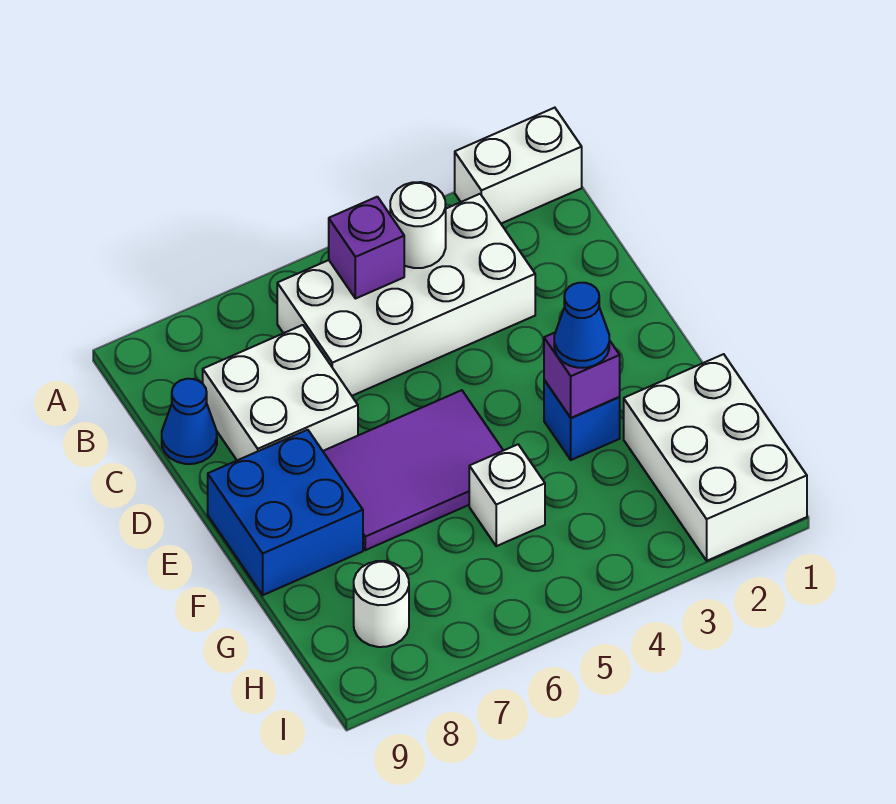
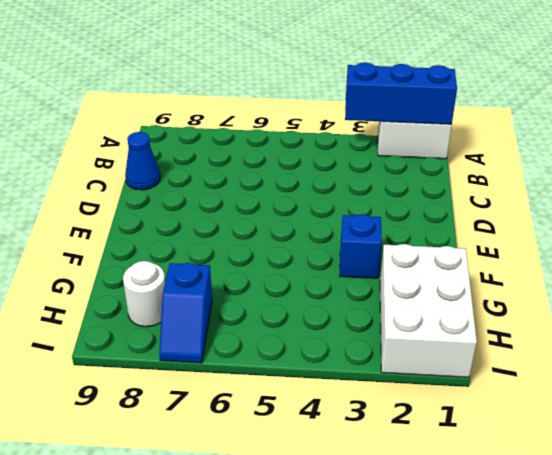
blue 1x3 brick [345,62,457,125] -> none
blue 1x2 slope [159,263,212,363] -> none
none -> white 2x4 brick [277,194,535,396]
none -> white 2x2 brick [203,325,358,460]
none -> purple 2x3 tile [323,390,503,550]

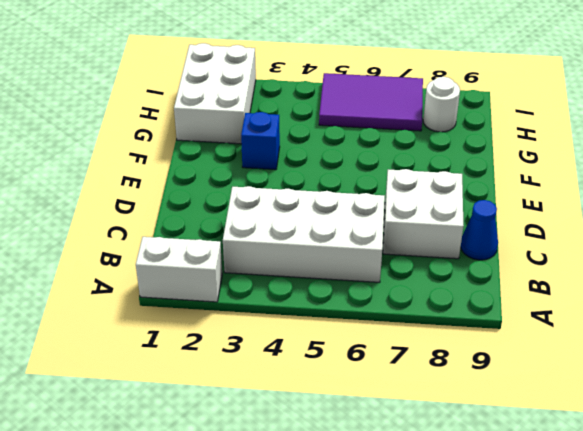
purple 2x3 tile [319,73,423,131] -> purple 2x3 tile moved to [323,390,503,550]
none -> blue 2x2 brick [208,430,363,595]
none -> white 1x1 brick [469,444,545,546]
none -> white 1x1 round brick [390,182,446,268]

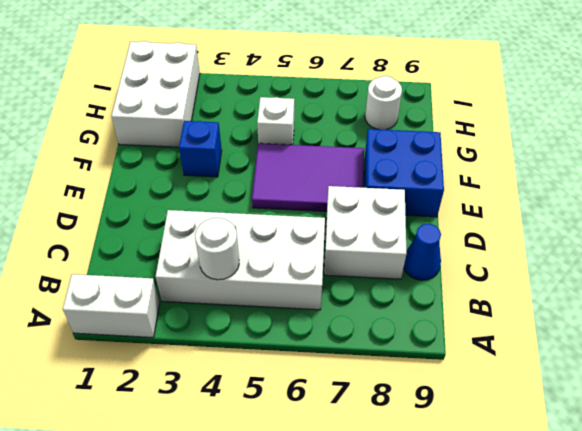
none -> purple 1x1 brick [329,197,404,299]
none -> purple 1x1 brick [544,333,620,418]
none -> blue 1x1 cone [554,283,609,368]

